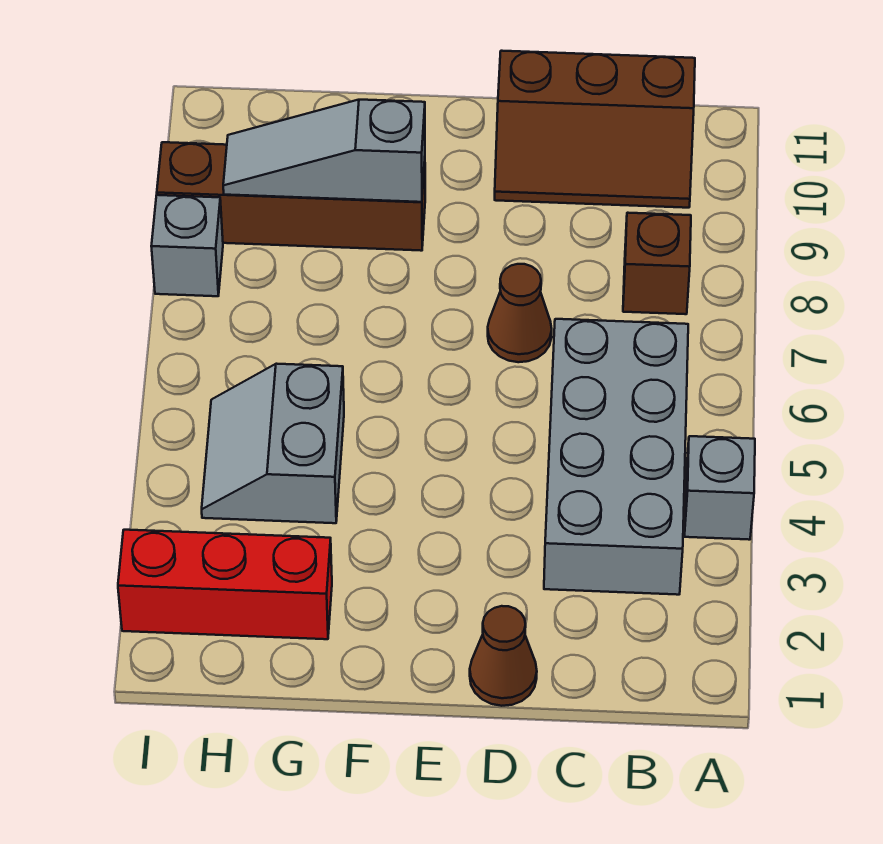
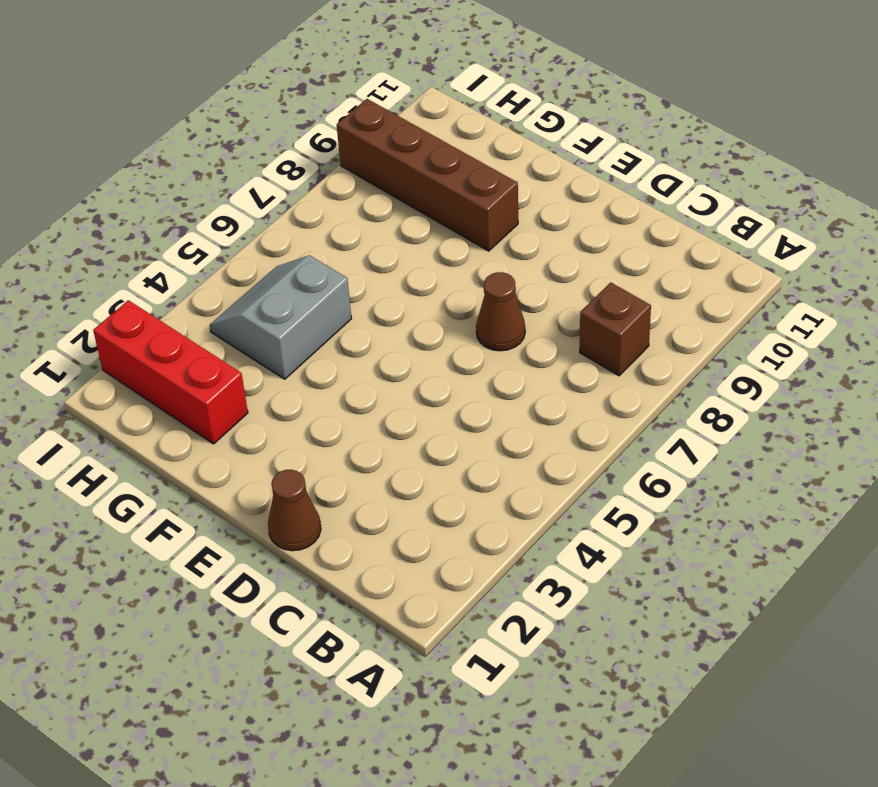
none -> grey 1x1 brick [684,436,755,540]
none -> grey 2x4 brick [544,319,688,595]

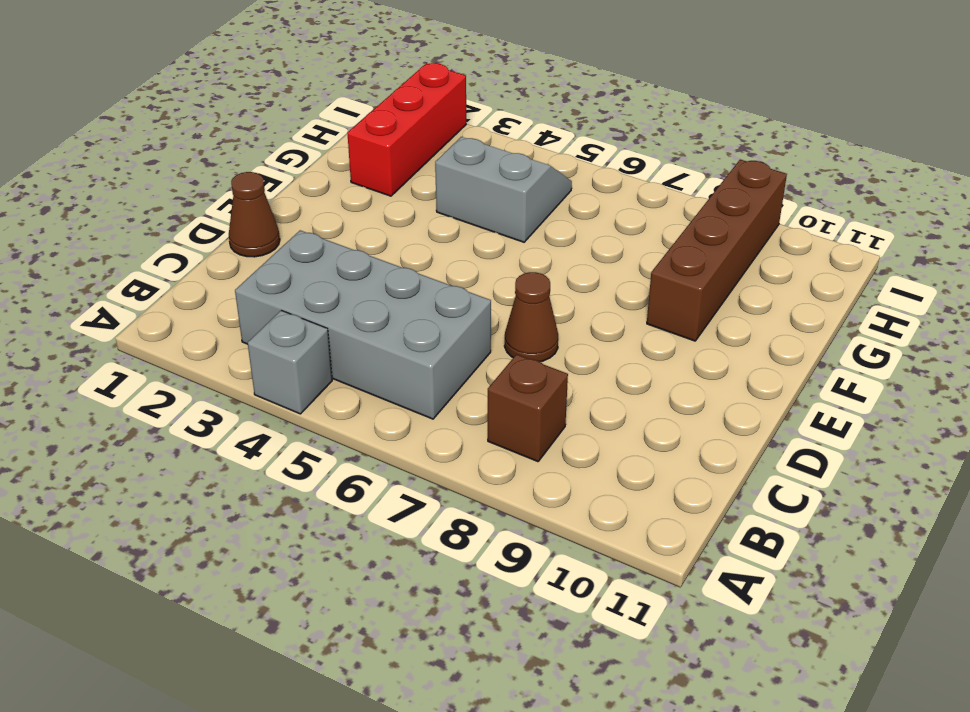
none -> brown 2x3 slope [495,51,695,208]
none -> grey 1x1 brick [151,195,223,296]

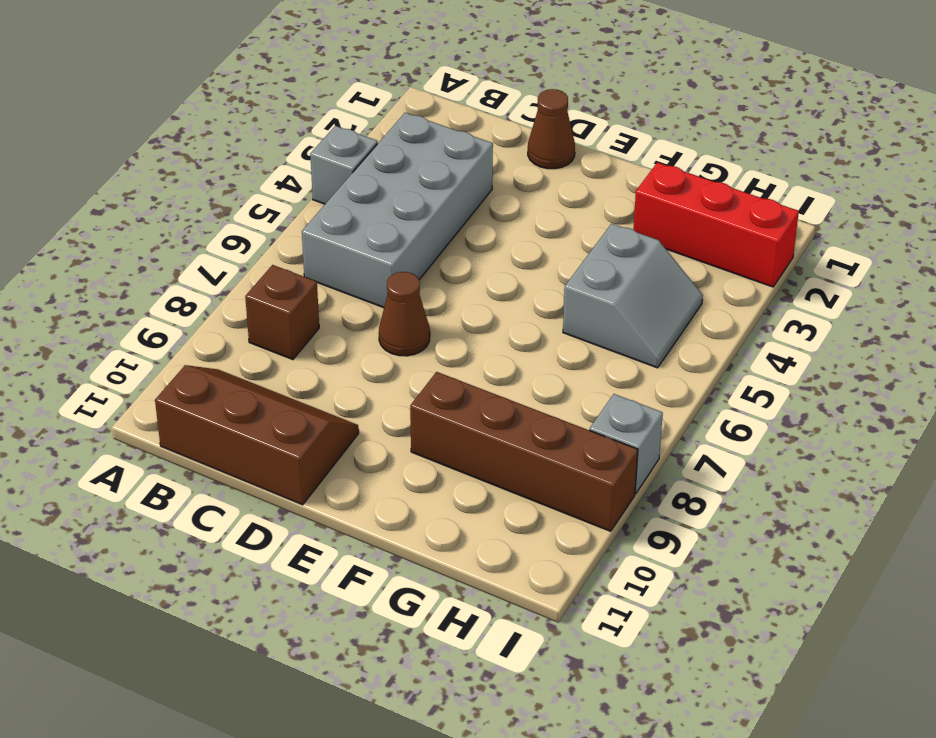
none -> grey 1x3 slope [223,100,425,202]

